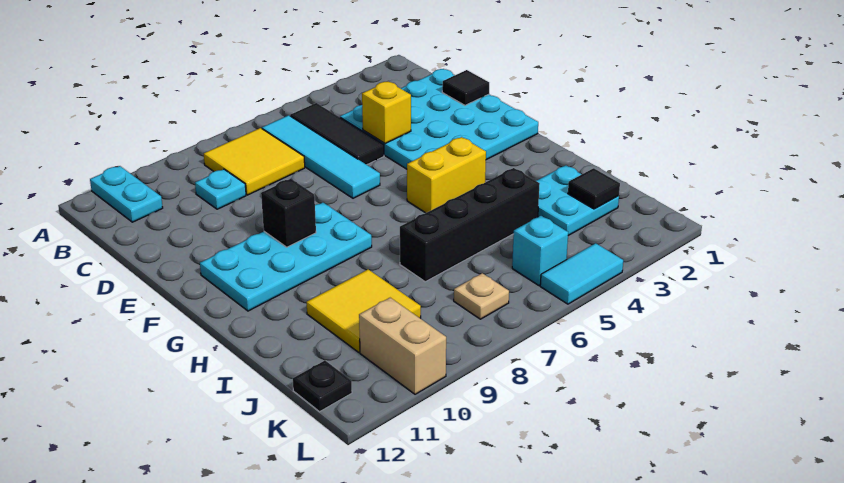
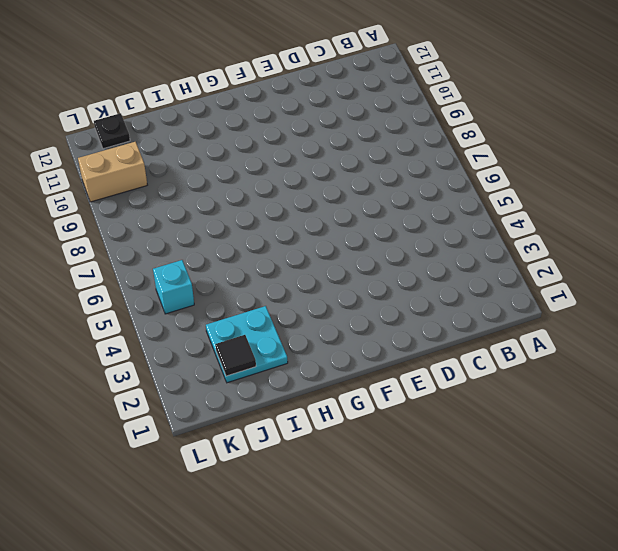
none -> cyan 1x2 plate [90,166,163,222]
none -> black 1x3 tile [290,103,384,165]
none -> cyan 1x4 tile [262,115,380,198]

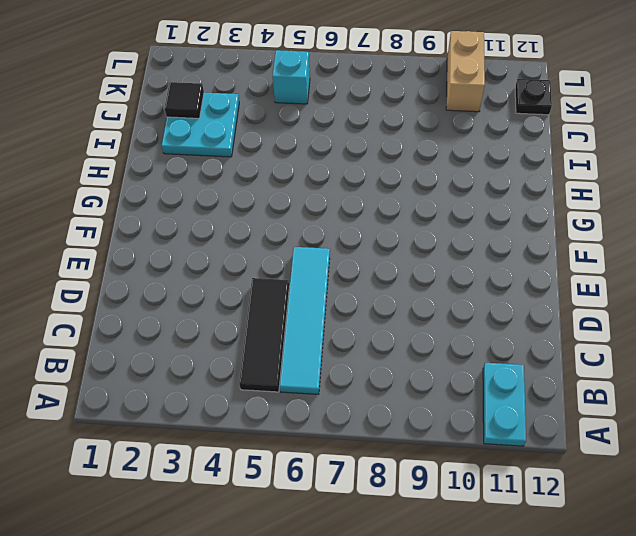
none -> yellow 2x2 tile [204,128,305,195]
none -> cyan 4x4 plate [340,69,538,169]
none -> cyan 1x1 plate [195,169,246,209]

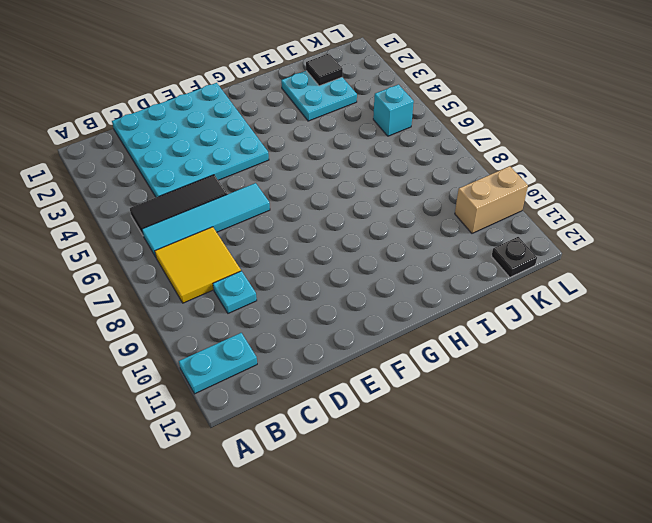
none -> cyan 2x4 plate [200,203,372,311]
none -> yellow 1x2 brick [407,137,486,213]
none -> black 1x4 brick [400,168,540,282]

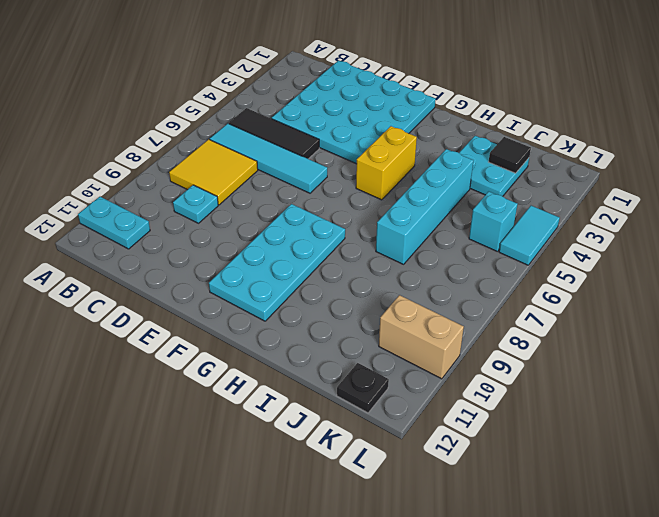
cyan 1x4 brick [376,149,473,264] -> black 1x4 brick [400,168,540,282]
none -> yellow 2x2 tile [307,269,421,352]
none -> tan 1x1 plate [454,273,509,319]
none -> black 1x1 tile [442,70,489,105]

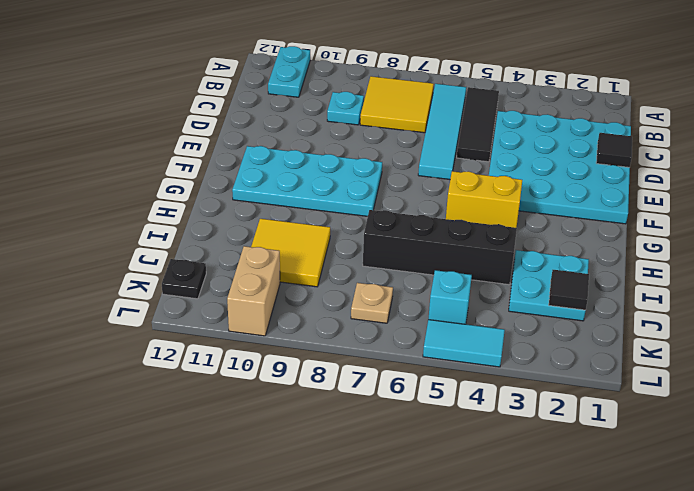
none -> yellow 1x1 brick [362,82,411,144]
none -> black 1x1 brick [261,179,316,247]

